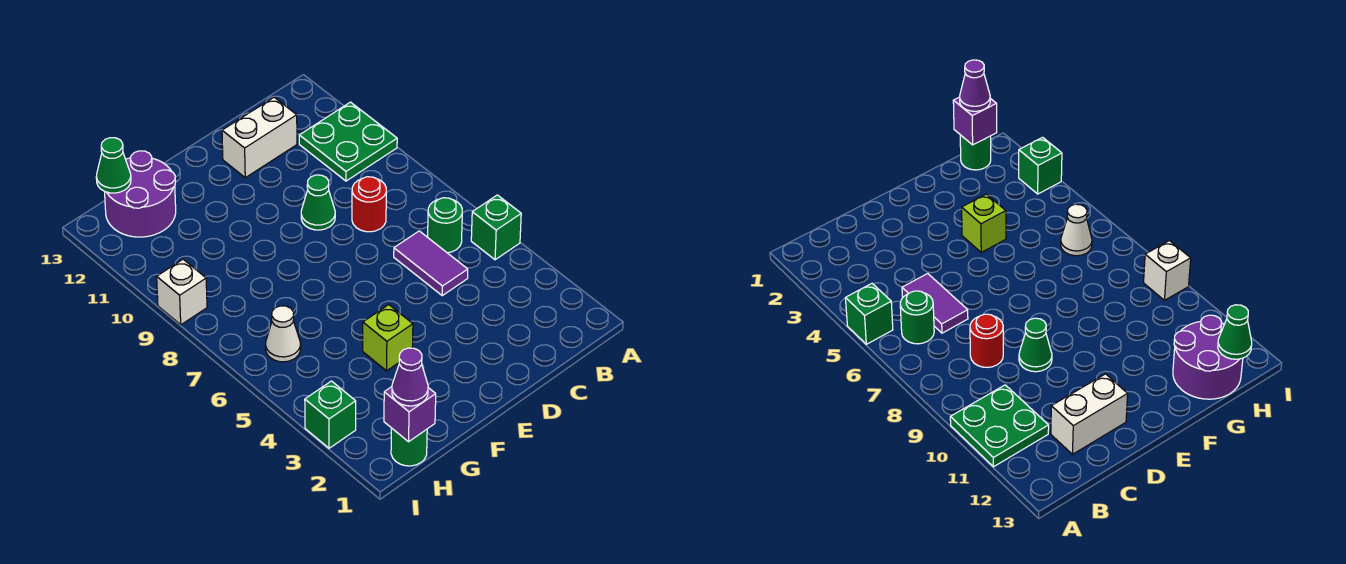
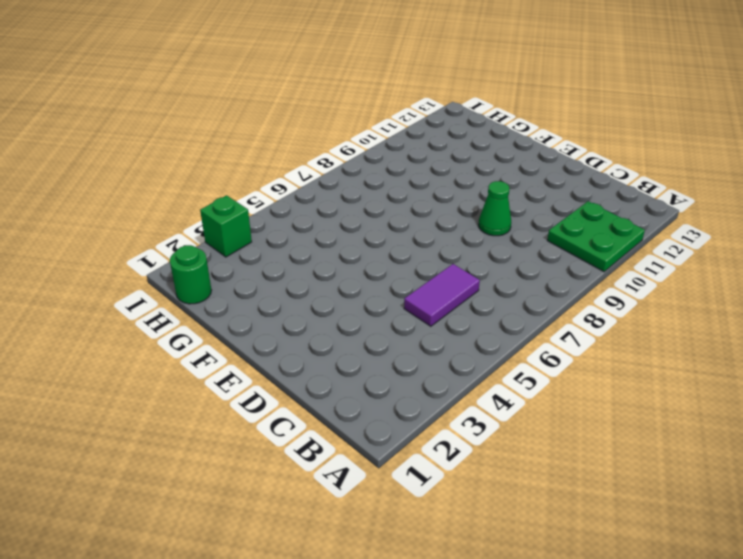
none -> green 1x1 brick [471,195,521,260]
none -> green 1x1 round brick [428,198,462,253]
none -> red 1x1 round brick [352,177,386,232]

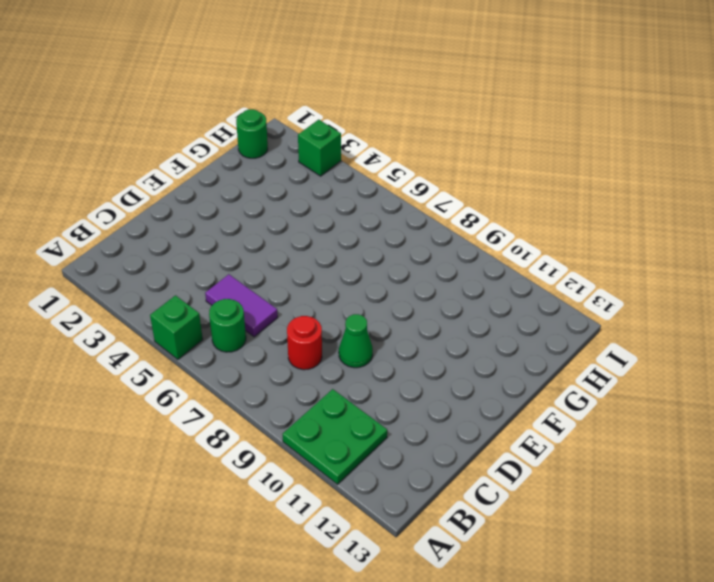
none -> white 1x2 brick [222,97,297,178]
none -> lime 1x1 brick [363,305,413,371]
none -> purple 2x2 round brick [105,151,176,237]

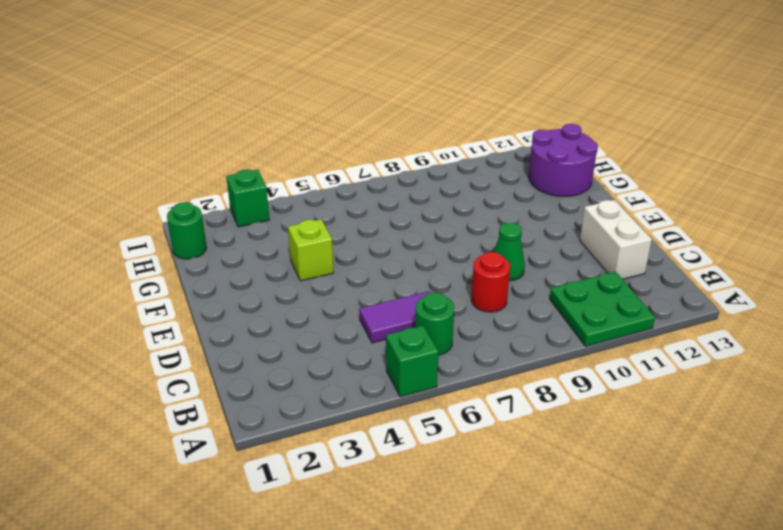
none -> white 1x1 cone [266,306,301,362]
none -> white 1x1 brick [157,259,207,325]
none -> purple 1x1 brick [384,387,436,442]

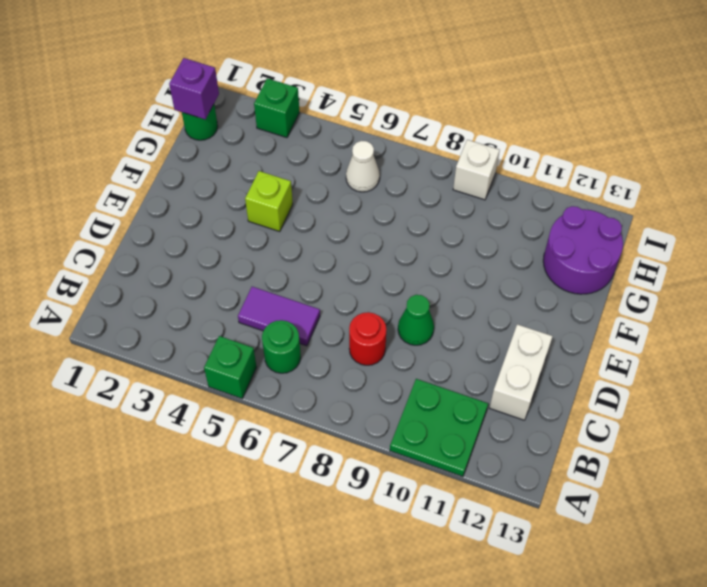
none -> green 1x1 cone [96,138,131,193]
none -> purple 1x1 cone [392,348,428,406]

